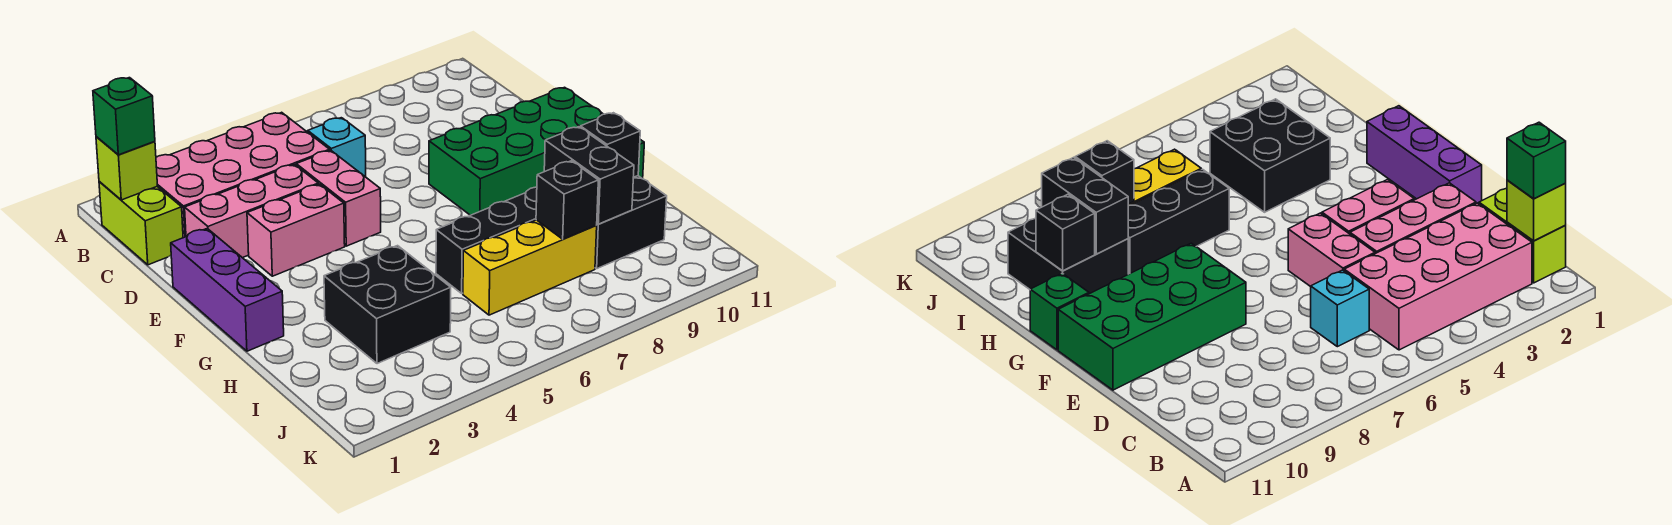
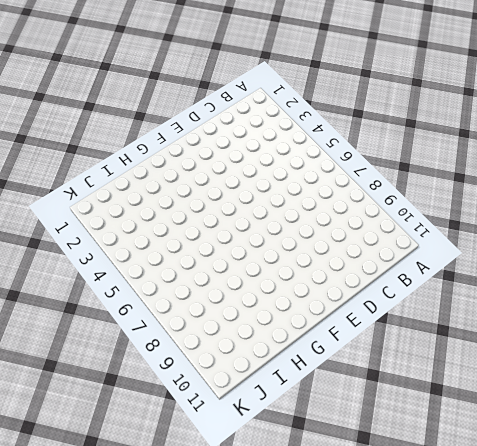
none -> lime 1x2 brick [99,181,183,265]
none -> pink 2x4 brick [156,112,330,238]
none -> cyan 1x1 brick [308,118,366,177]

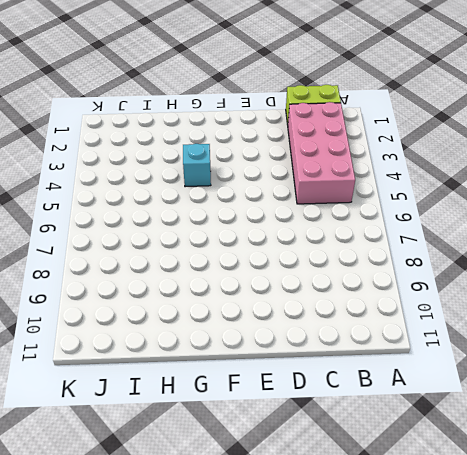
cyan 1x1 brick [183,144,211,187] -> cyan 1x1 brick moved to [308,118,366,177]
none -> pink 1x3 brick [185,164,318,258]
none -> pink 1x2 brick [296,150,381,246]
none -> purple 1x3 brick [171,229,284,351]

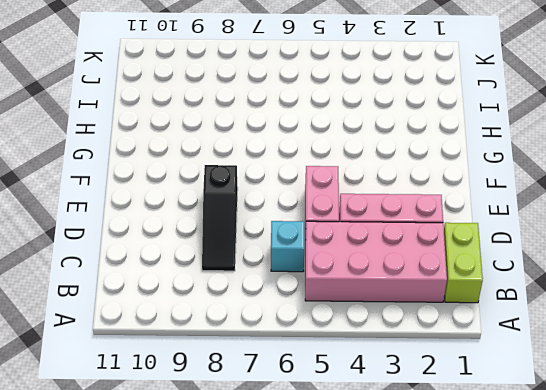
black 1x3 slope [202,165,238,271] -> green 2x4 brick [429,87,603,215]
none -> purple 1x3 brick [171,229,284,351]
none -> pink 1x2 brick [247,184,345,276]
none -> green 1x1 brick [1030,273,1089,350]

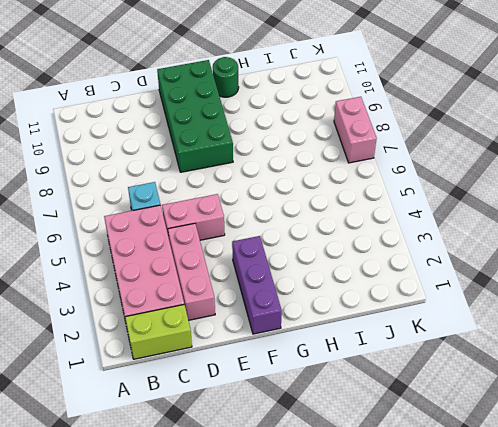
purple 1x3 brick [232,236,282,334] -> purple 1x3 brick turned to [171,229,284,351]
green 1x1 round brick [213,57,239,97] -> green 1x1 brick [1030,273,1089,350]
pink 1x2 brick [334,97,377,163] -> pink 1x2 brick moved to [247,184,345,276]
none -> black 2x2 brick [324,246,451,364]
none -> black 1x3 brick [436,187,537,293]
none -> black 2x2 brick [595,176,667,269]

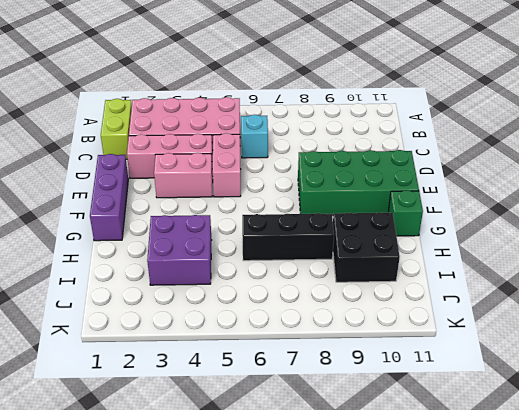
purple 2x2 brick [147,215,212,285] -> black 2x2 brick [324,246,451,364]
none -> yellow 1x3 brick [463,220,597,315]
none -> lime 1x1 brick [96,137,158,200]
none -> black 1x2 brick [544,127,634,224]

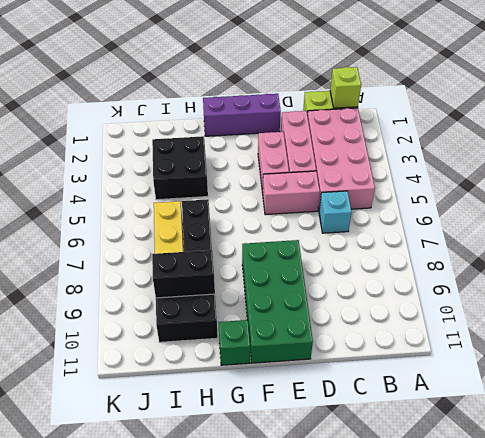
none -> black 1x1 brick [580,113,640,177]
none -> black 1x1 brick [536,161,598,239]
none -> green 1x1 brick [93,78,155,155]

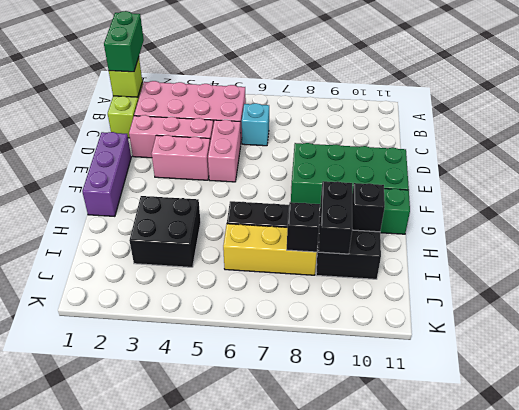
green 1x2 brick [104,11,144,72] -> green 1x1 brick [93,78,155,155]

